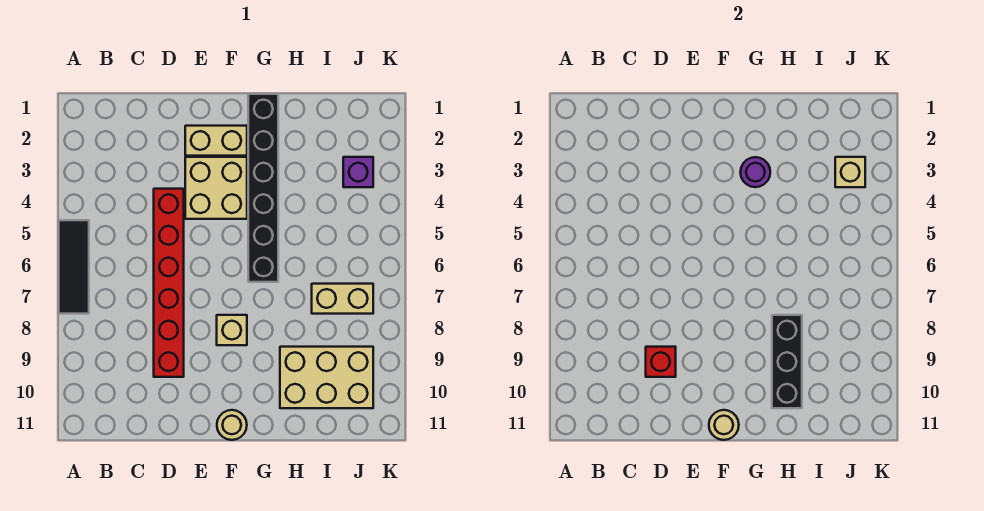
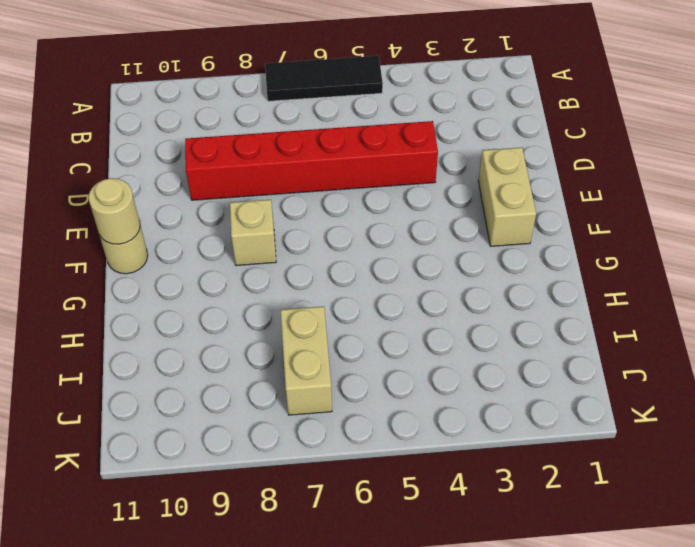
none -> tan 2x2 brick [185,157,247,219]
none -> black 1x6 brick [248,94,278,282]
none -> tan 2x3 brick [280,347,373,408]

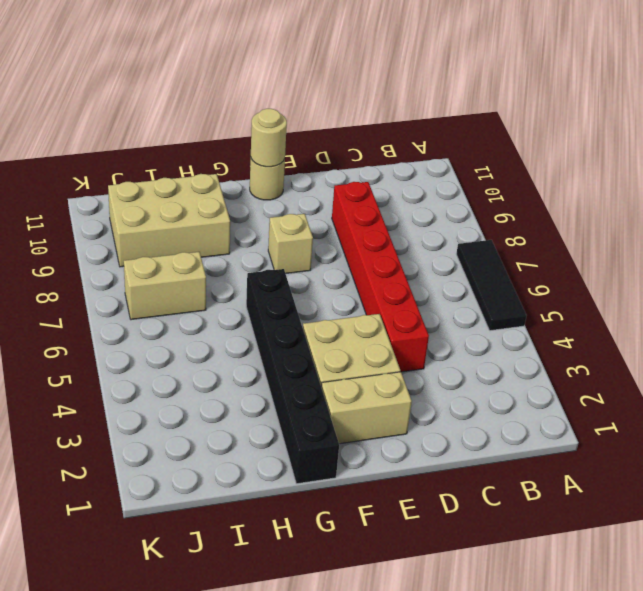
none -> purple 1x1 brick [343,157,373,187]
none -> red 1x1 brick [646,347,676,377]
none -> purple 1x1 round brick [740,157,770,187]

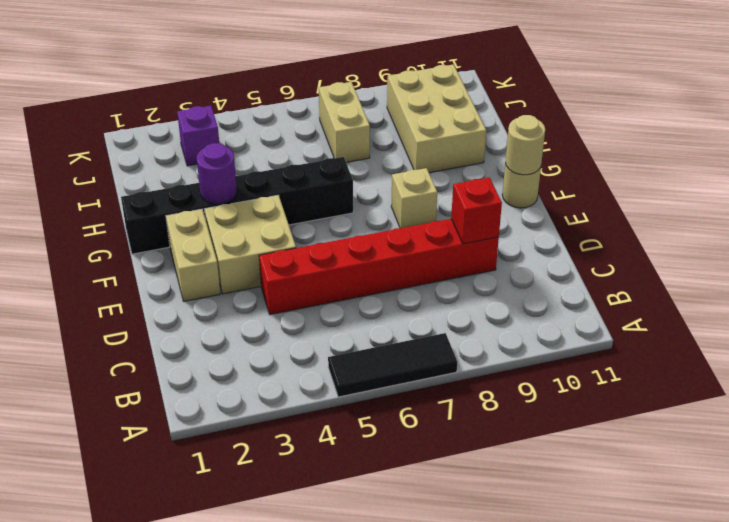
none -> black 1x3 brick [772,315,802,408]
none -> tan 1x1 brick [835,157,865,187]

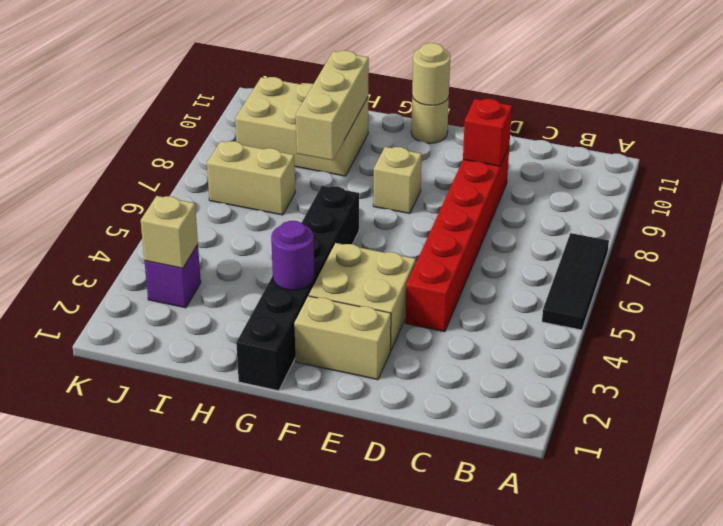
tan 1x3 brick [296,51,369,160] -> black 1x3 brick [772,315,802,408]

